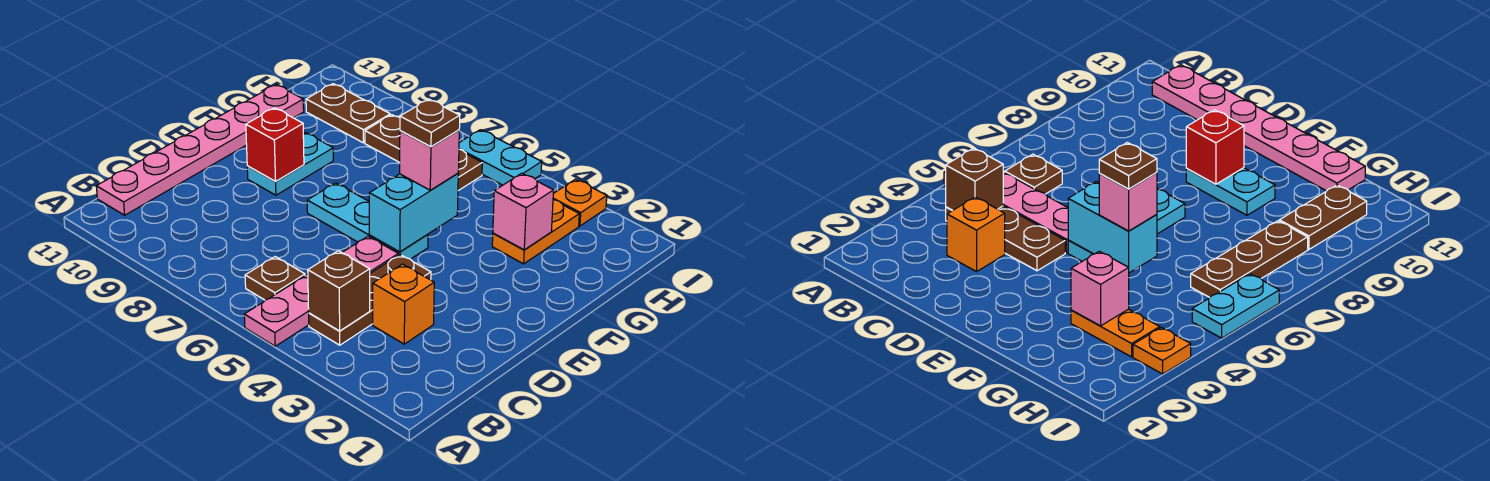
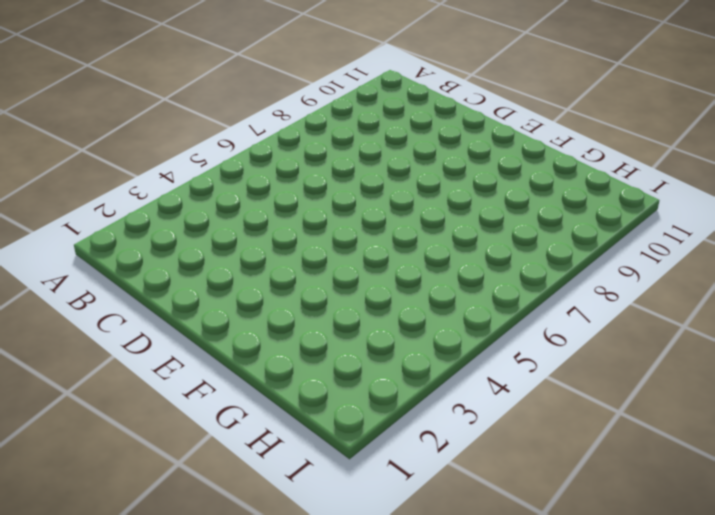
none -> pink 1x4 plate [244,236,398,346]
none -> brown 1x3 plate [309,255,431,345]
none -> brown 1x1 plate [245,257,305,300]

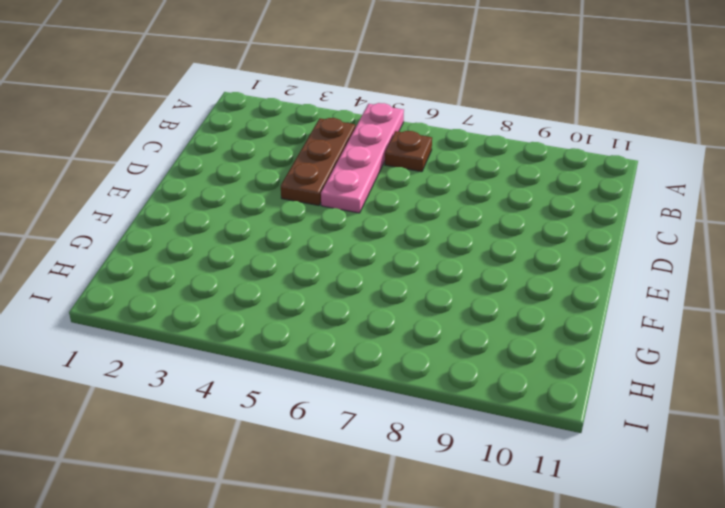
none -> pink 1x6 plate [96,85,304,215]
none -> orange 1x1 brick [373,264,434,344]
none -> cyan 1x3 plate [307,183,428,259]

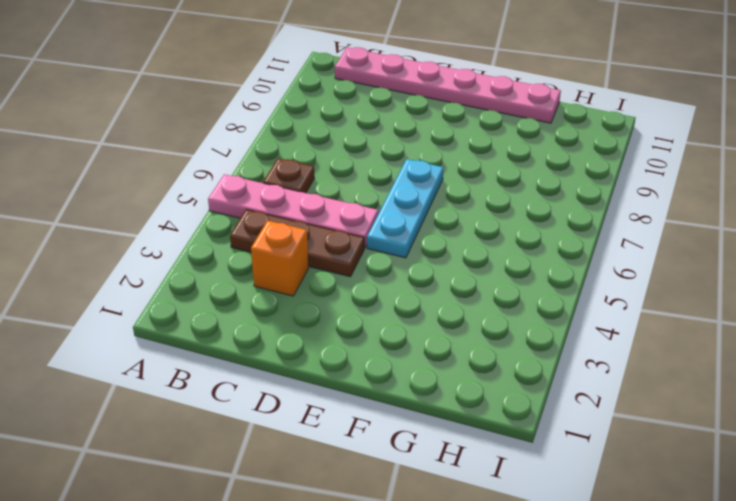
none -> cyan 1x2 plate [247,133,333,195]
none -> orange 1x2 plate [492,199,579,264]
none -> brown 1x3 plate [365,115,482,191]

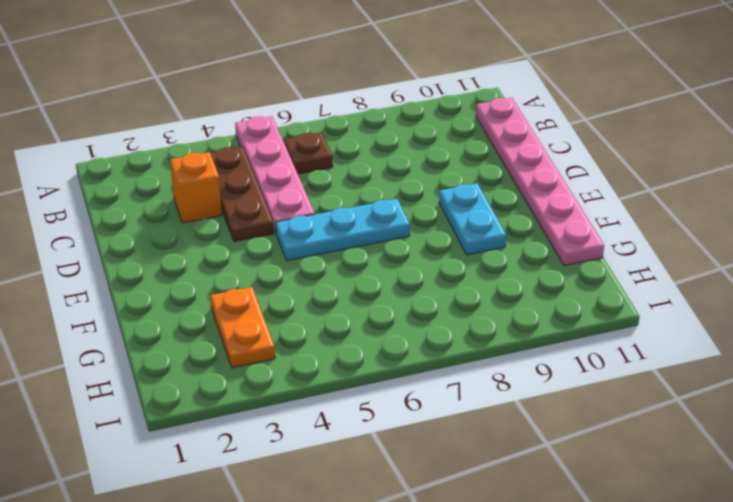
none -> brown 1x3 plate [365,115,482,191]
none -> brown 1x2 plate [306,84,390,143]
none -> orange 1x1 plate [553,179,607,226]

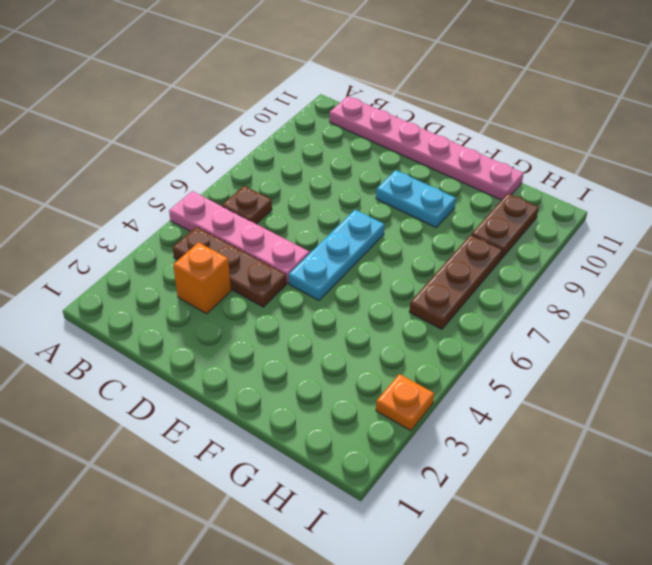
none -> orange 1x2 plate [492,199,579,264]
none -> cyan 1x2 plate [459,130,542,185]
none -> brown 1x1 brick [308,251,370,331]

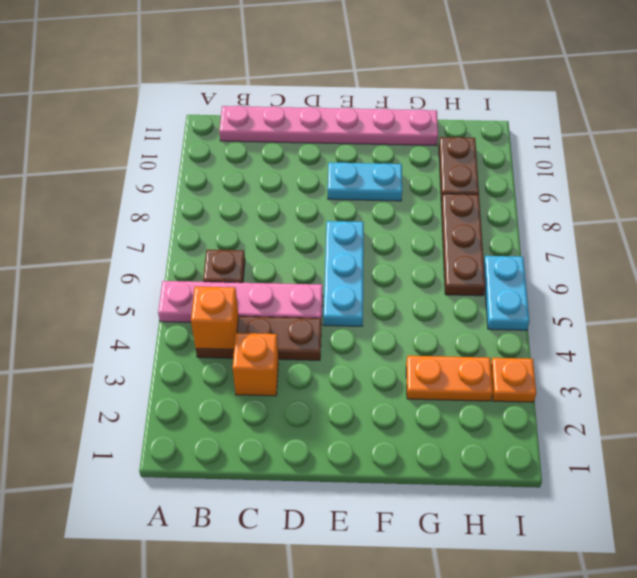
orange 1x1 brick [191,287,239,349] -> brown 1x1 brick [308,251,370,331]
none -> cyan 1x2 brick [369,173,458,252]
none -> red 1x1 brick [246,108,304,181]
none -> pink 1x1 brick [493,173,554,250]

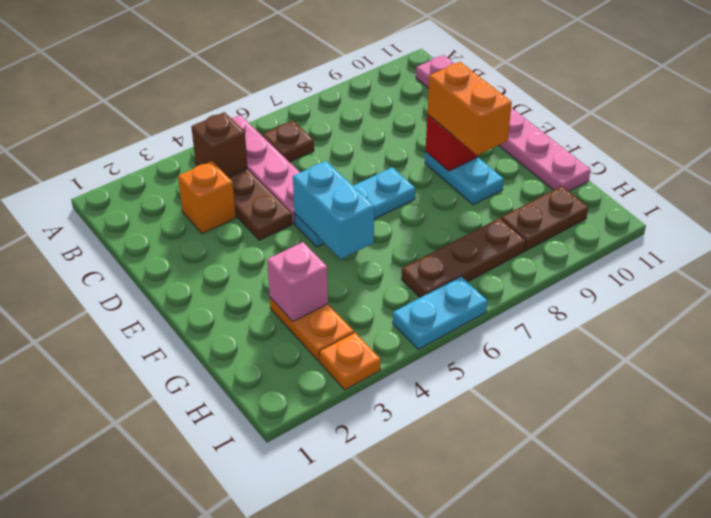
orange 1x2 brick [427,62,512,155] -> none
none -> pink 1x1 brick [400,130,459,190]
none -> brown 1x1 plate [400,99,460,147]

